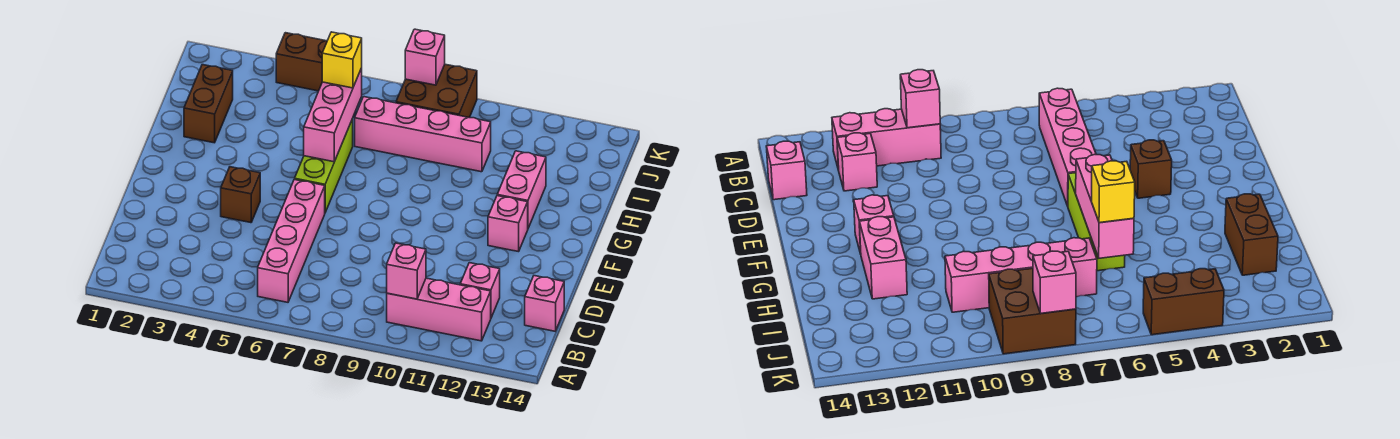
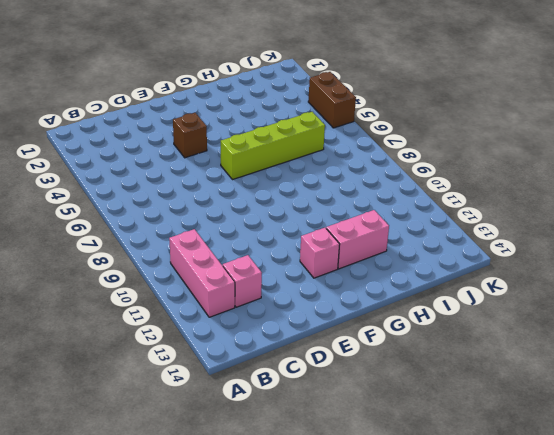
lime 1x4 brick [221,112,325,180] -> lime 1x3 brick [295,119,353,212]
none -> pink 1x4 brick [258,179,325,302]
none -> pink 1x1 brick [525,276,564,331]
none -> brown 1x2 brick [184,65,233,143]

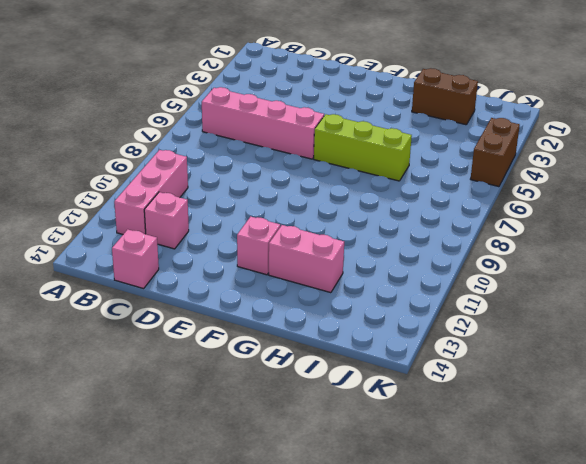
none -> brown 1x1 brick [221,167,260,223]
none -> pink 1x4 brick [355,97,491,172]
none -> brown 2x2 brick [396,64,477,117]

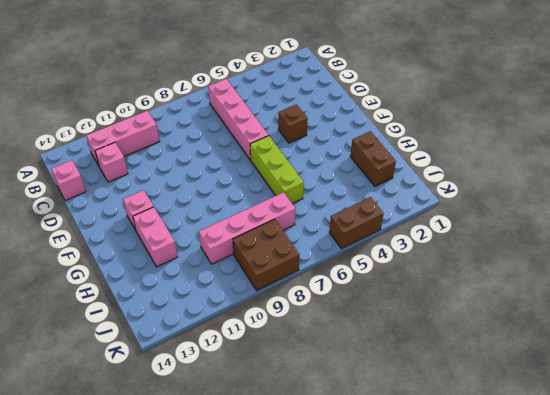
none -> pink 1x1 brick [387,243,426,299]
none -> pink 1x3 brick [304,68,362,162]
none -> pink 1x1 brick [405,29,445,85]

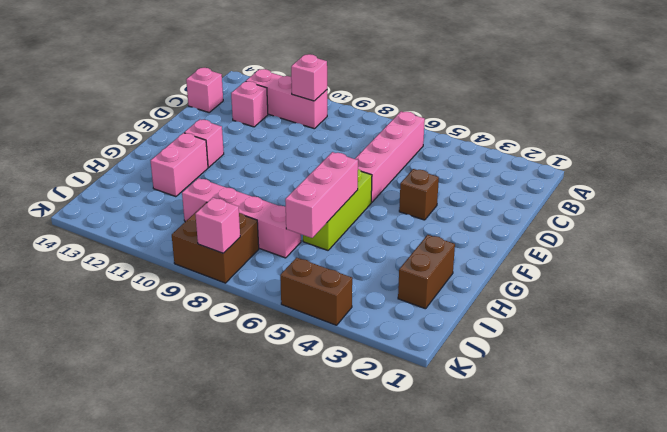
none -> yellow 1x1 brick [322,32,362,88]

